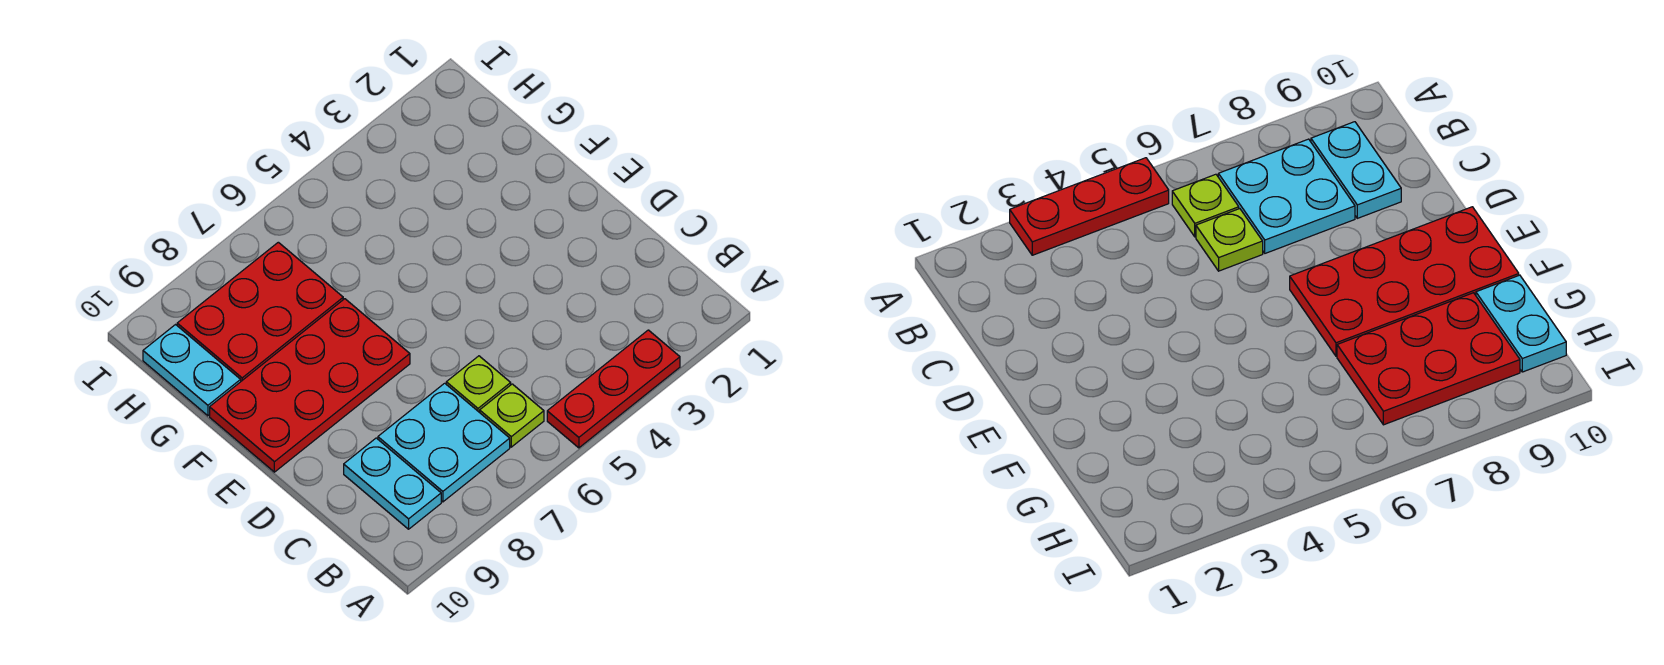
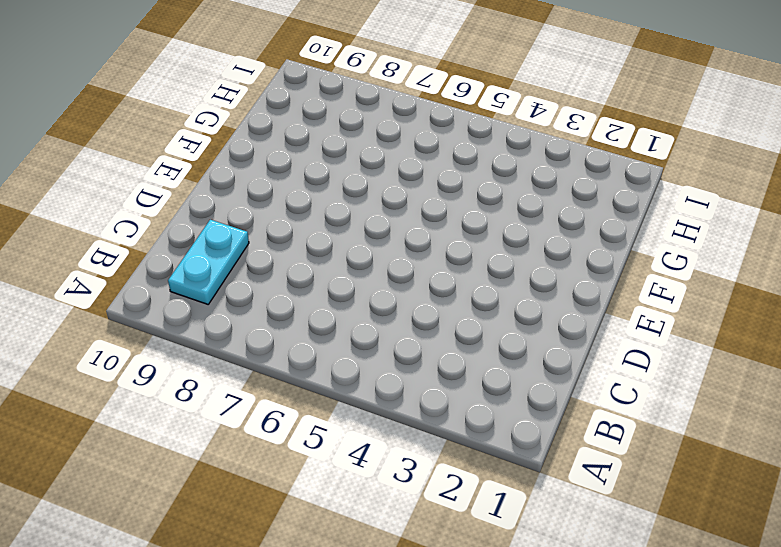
none -> red 1x3 plate [547,330,680,448]
none -> lime 1x1 plate [480,384,544,447]

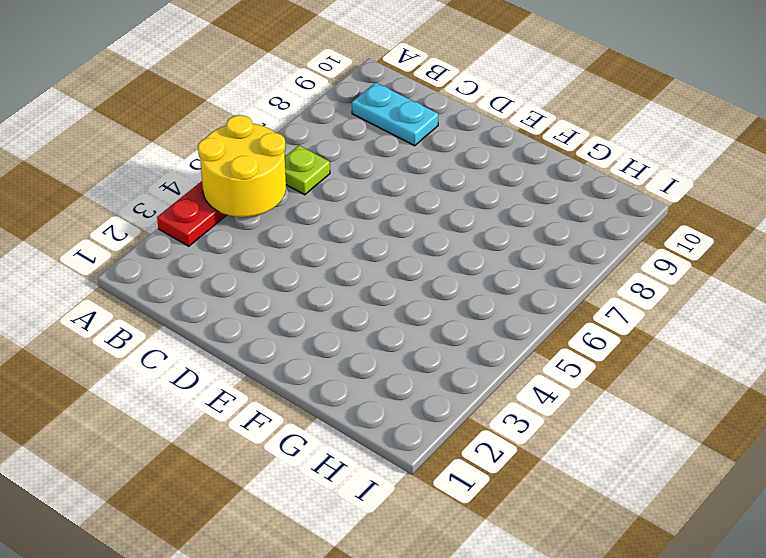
yellow 2x2 round brick [198,115,286,217] -> none
none -> cyan 2x2 plate [378,383,510,502]
none -> lime 1x1 plate [446,356,511,412]

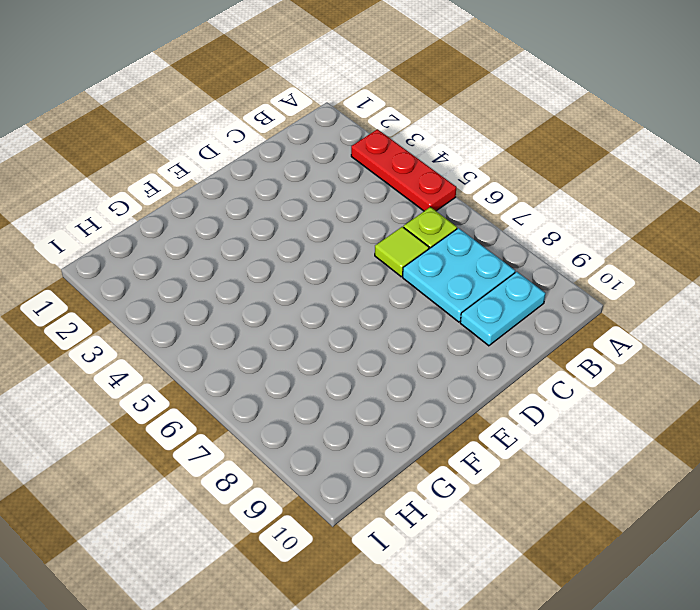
lime 1x1 tile [375,227,429,277] -> lime 1x1 plate [446,356,511,412]
none -> red 2x4 plate [210,299,410,472]
none -> red 2x3 plate [177,242,343,381]

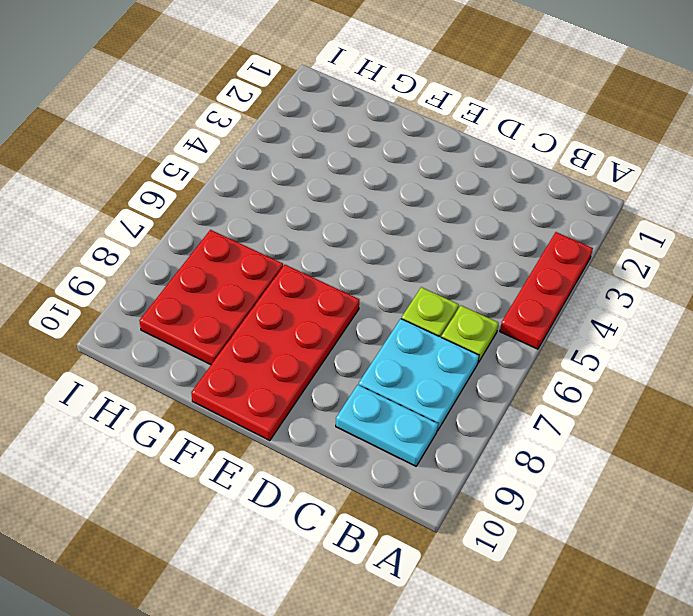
none -> cyan 1x2 plate [143,325,241,416]

